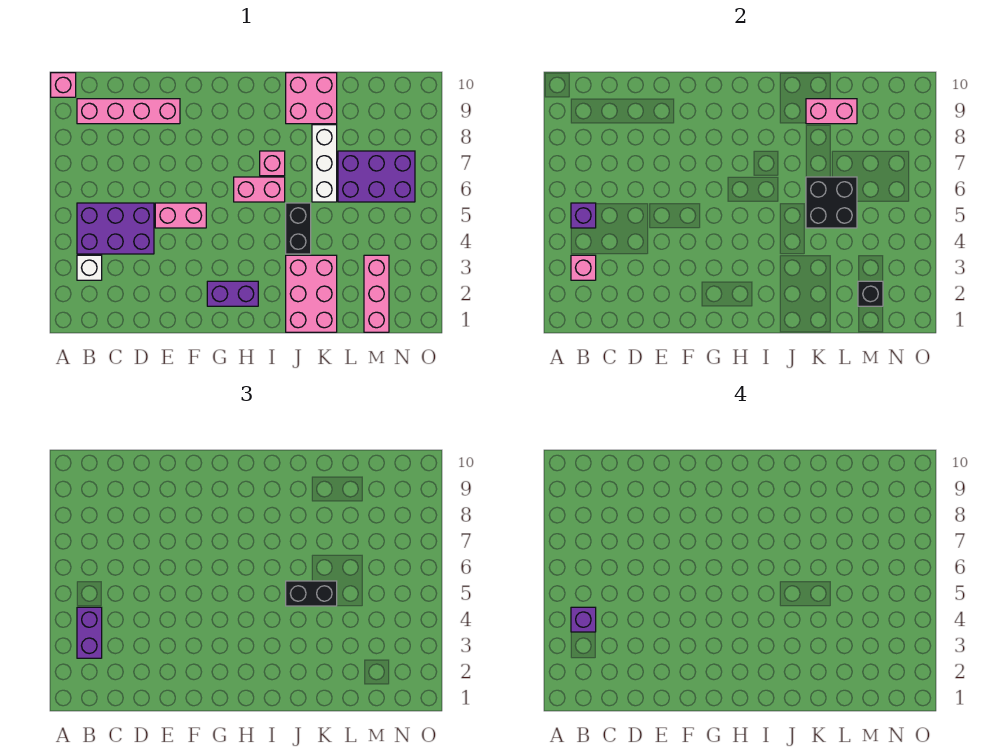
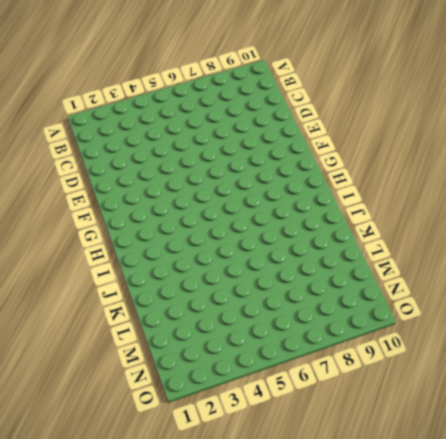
none -> pink 1x1 brick [51,73,76,97]
none -> white 1x1 brick [77,255,102,280]
none -> purple 2x3 brick [77,203,154,254]

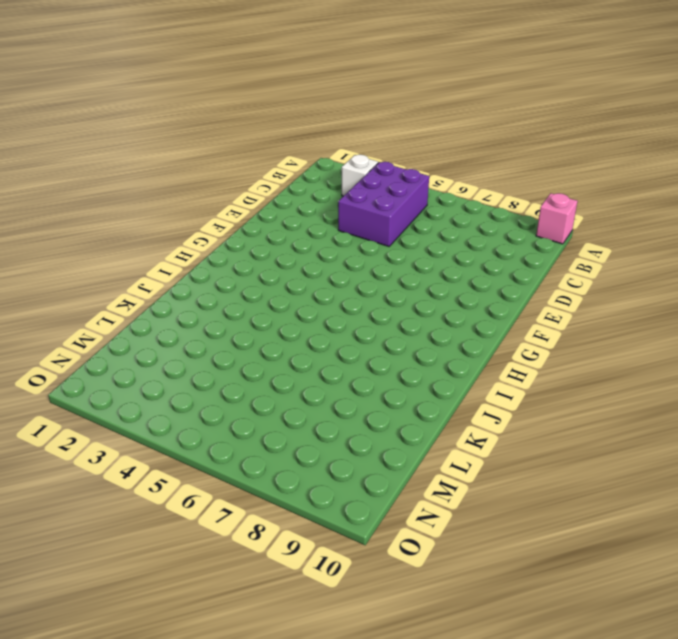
none -> pink 1x4 brick [77,99,180,124]
none -> pink 1x2 brick [155,203,206,228]
none -> purple 1x2 brick [207,281,258,306]

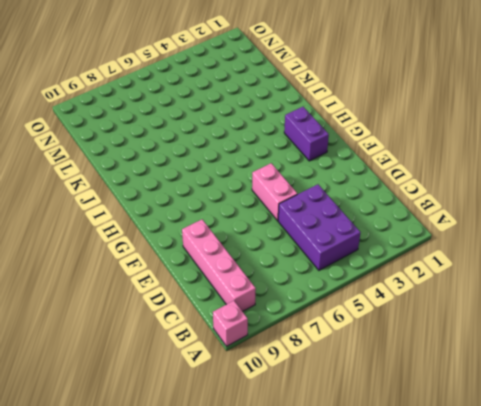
none -> white 1x1 brick [77,255,102,280]
none -> pink 1x2 brick [234,177,285,202]
none -> pink 1x1 brick [260,151,285,176]

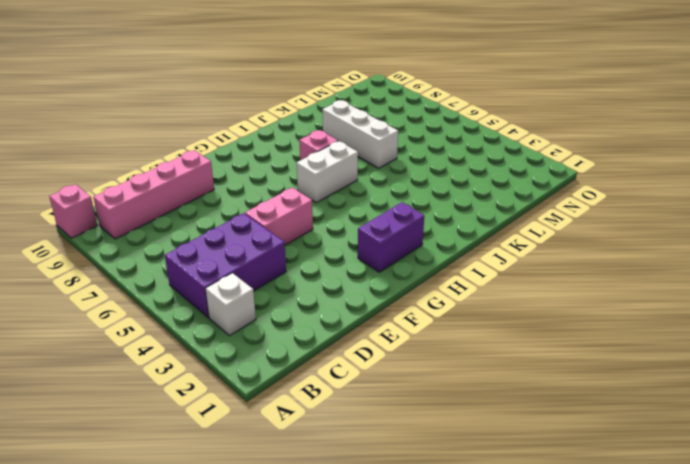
white 1x2 brick [297,141,358,203] -> pink 1x2 brick [234,177,285,202]
none -> pink 2x3 brick [286,255,337,332]
none -> black 1x2 brick [286,203,311,254]
none -> pink 2x2 brick [286,73,337,124]

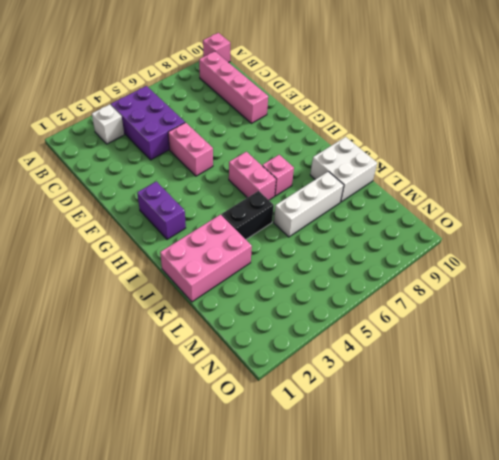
white 2x2 brick [310,137,377,202] -> pink 2x2 brick [286,73,337,124]
none -> purple 2x3 brick [338,151,415,202]
none -> pink 1x3 brick [364,255,389,332]
none -> pink 1x1 brick [571,255,596,280]

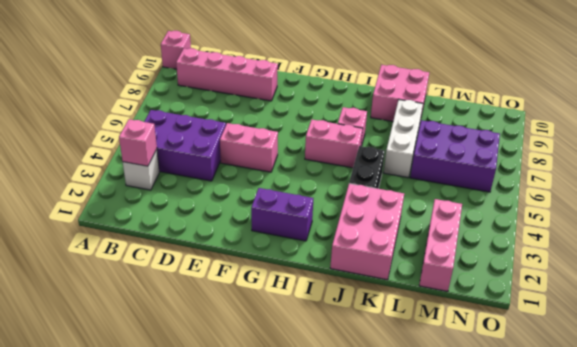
none -> purple 1x1 brick [571,203,596,228]
none -> black 2x2 brick [806,177,857,228]
none -> pink 1x2 brick [806,99,857,124]

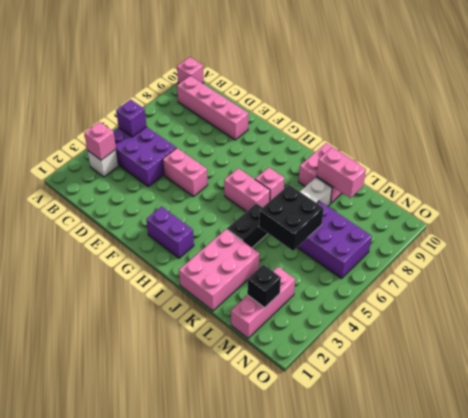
none -> purple 1x2 brick [77,607,102,658]
none -> black 1x2 brick [286,581,337,606]
none -> purple 1x1 brick [571,607,596,632]

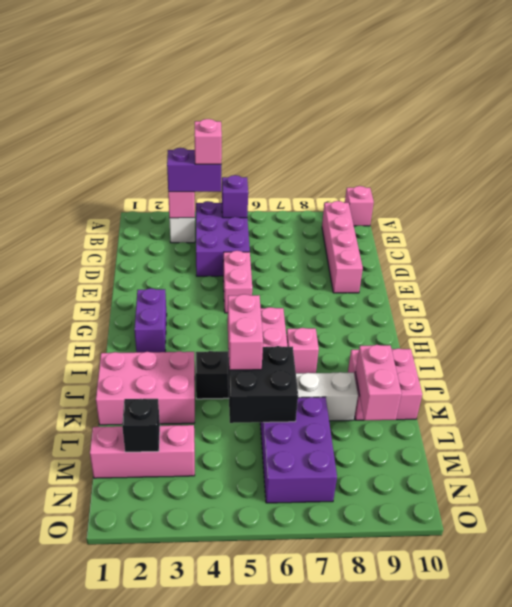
pink 1x1 brick [194,119,222,164] -> purple 1x1 brick [571,607,596,632]
pink 1x2 brick [228,294,263,370] -> black 1x2 brick [286,581,337,606]

